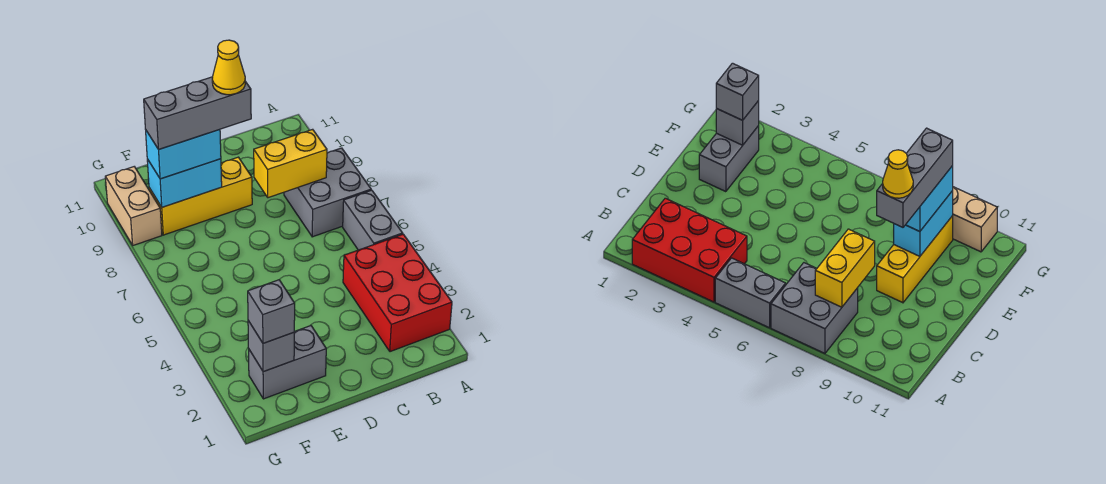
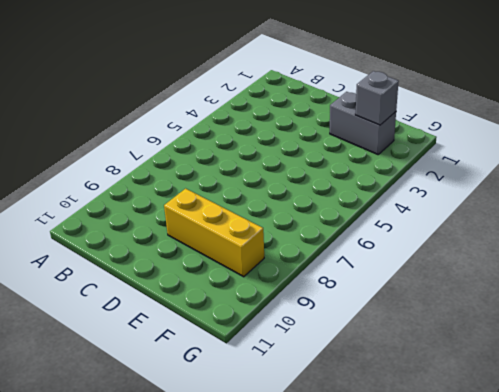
none -> red 2x3 brick [343,234,452,352]
none -> grey 1x2 brick [343,190,403,250]
none -> grey 2x2 brick [284,148,371,237]

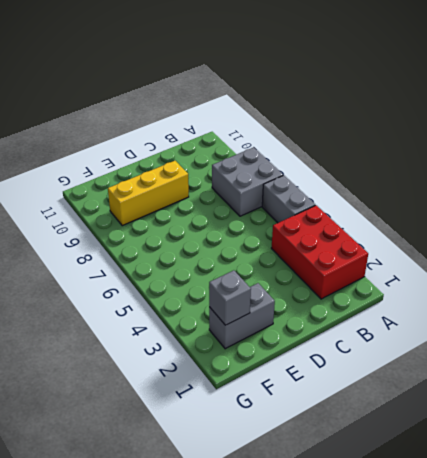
none -> tan 1x2 brick [105,167,162,245]
none -> yellow 1x2 brick [254,129,327,198]
none -> cyan 1x2 brick [147,159,222,207]

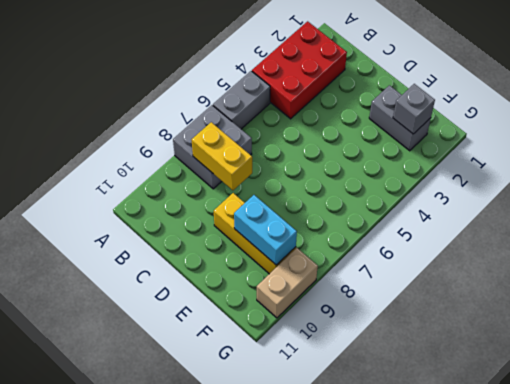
none -> cyan 1x2 brick [146,130,221,179]
none -> grey 1x1 brick [248,280,295,343]
none -> grey 1x3 brick [144,77,251,149]

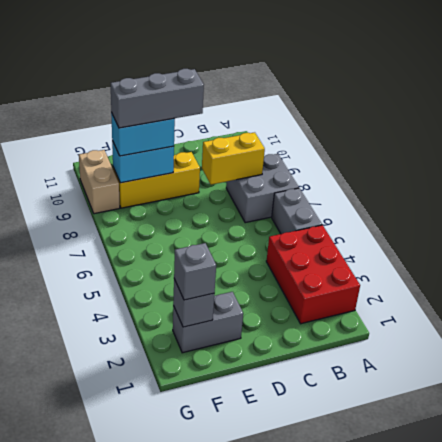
none -> yellow 1x1 cone [212,40,245,95]

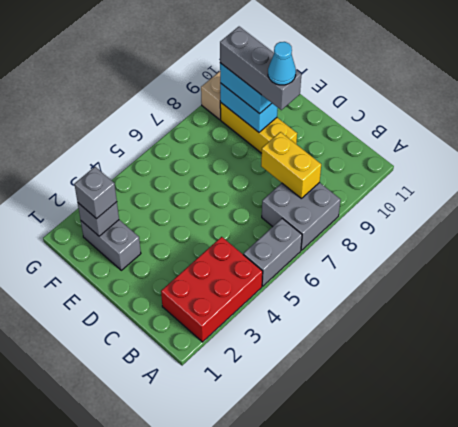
cyan 1x1 cone [268,42,296,85] -> yellow 1x1 cone [212,40,245,95]

